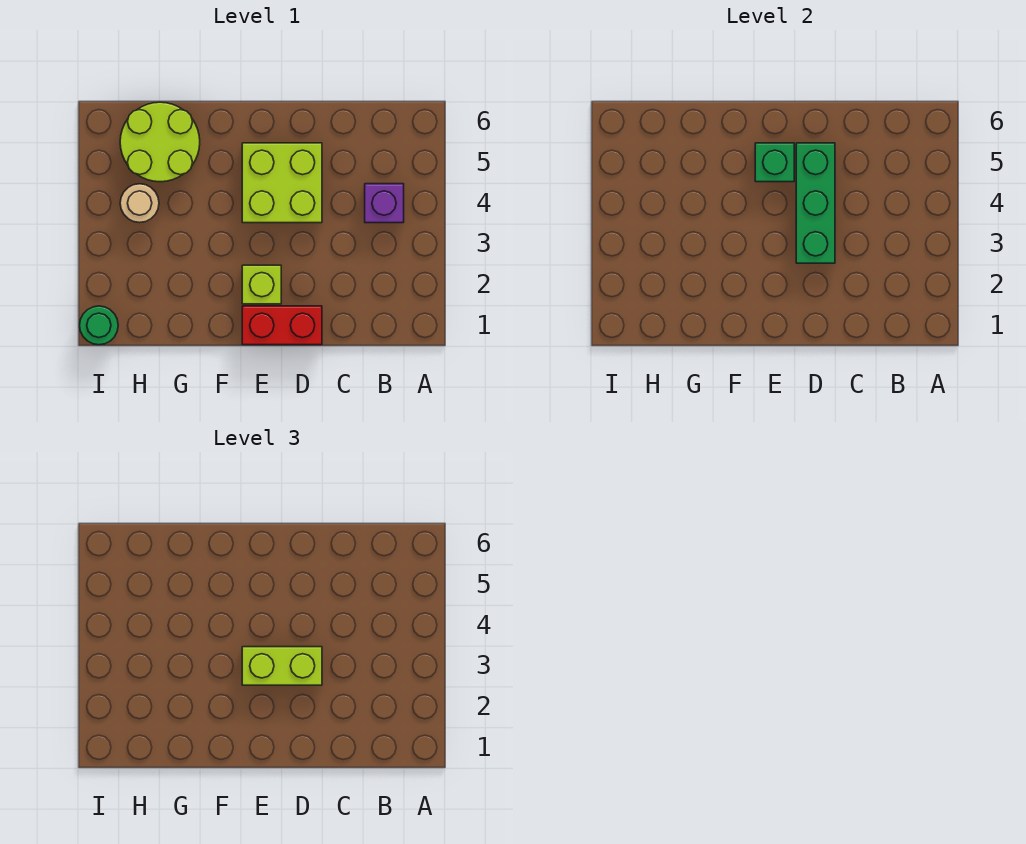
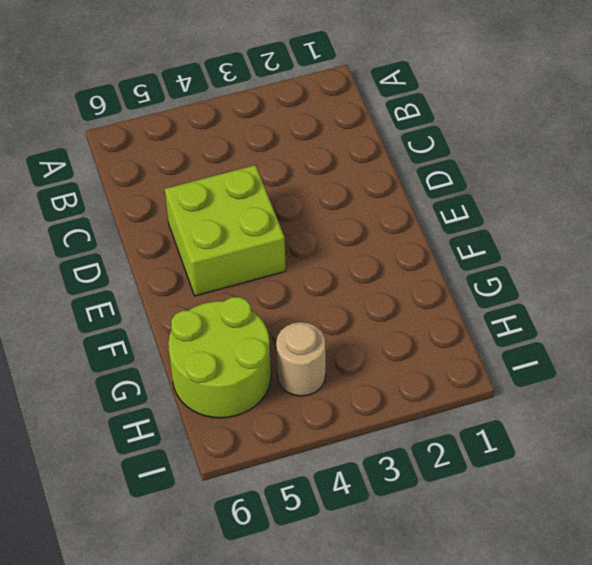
none -> purple 1x1 brick [365,184,404,223]
none -> red 1x2 brick [242,306,322,345]

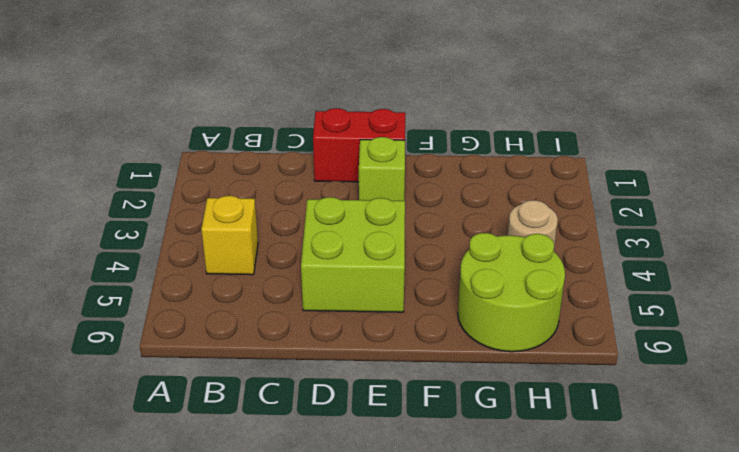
yellow 1x1 brick [201,196,258,275] -> purple 1x1 brick [365,184,404,223]
none -> green 1x1 round brick [80,306,118,345]
none -> green 1x3 brick [796,143,835,263]

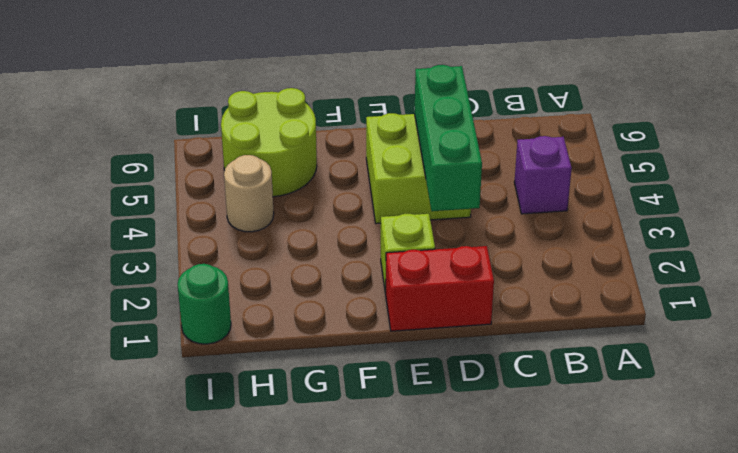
none -> green 1x1 brick [755,143,794,182]
none -> lime 1x2 brick [242,647,322,685]

